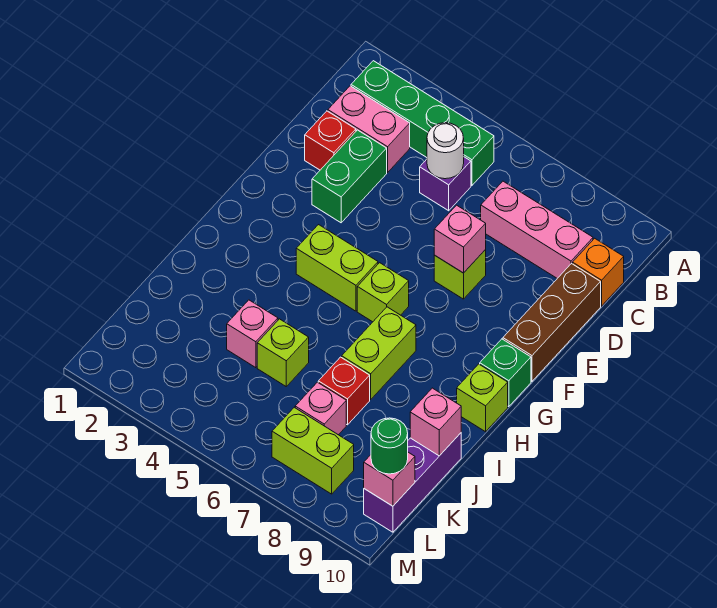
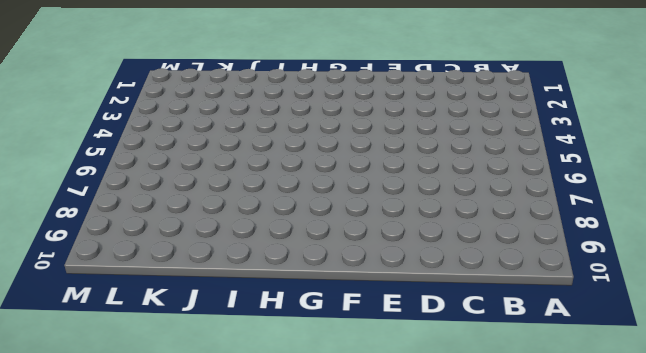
none -> green 1x4 brick [351,61,494,185]
none -> pink 1x2 brick [328,86,410,172]
none -> purple 1x1 brick [420,157,471,211]

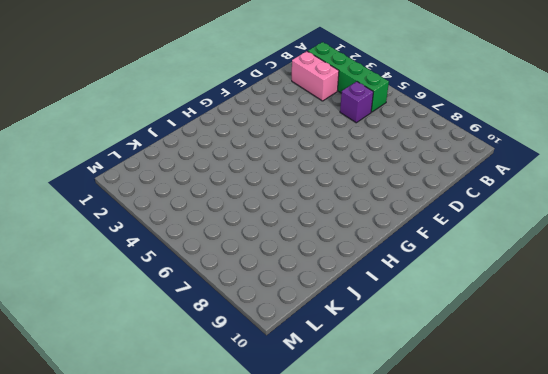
none -> pink 1x3 brick [481,181,593,278]
none -> orange 1x1 brick [573,238,624,306]
none -> red 1x1 brick [305,111,356,170]

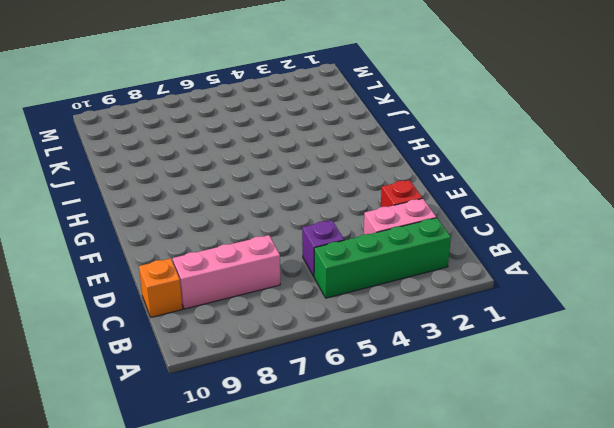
none -> green 1x2 brick [312,130,387,223]
none -> brown 1x3 brick [503,264,601,381]
none -> lime 1x1 brick [434,250,486,299]

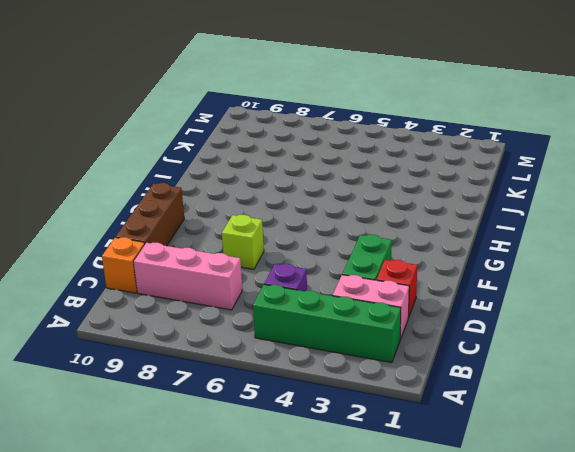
none -> lime 1x2 brick [296,225,378,311]
none -> lime 1x1 brick [357,263,409,322]
none -> green 1x1 brick [480,339,531,407]

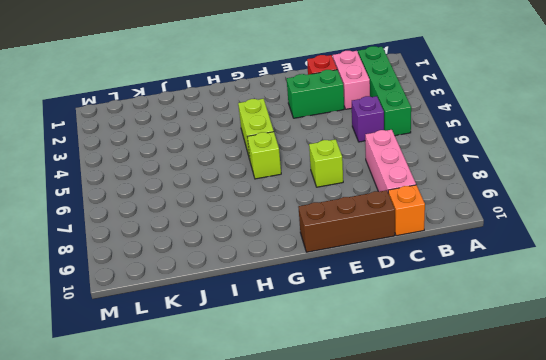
none -> green 1x1 brick [480,339,531,407]
none -> lime 1x2 brick [342,307,416,400]
none -> lime 1x1 brick [457,364,508,432]

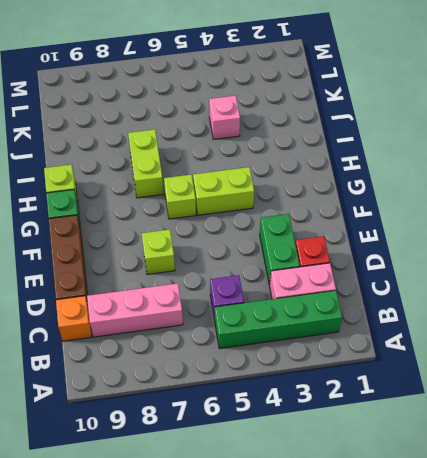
none -> lime 1x1 brick [257,319,309,386]
none -> red 1x1 brick [318,357,370,425]
none -> purple 1x3 brick [364,433,461,532]

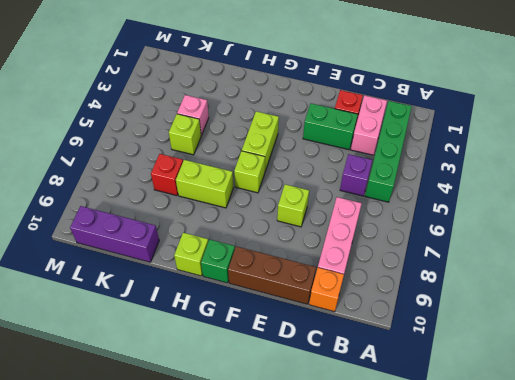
none -> pink 1x1 brick [295,382,346,435]
none -> lime 1x2 brick [272,407,354,494]
none -> white 1x1 round brick [427,123,464,179]

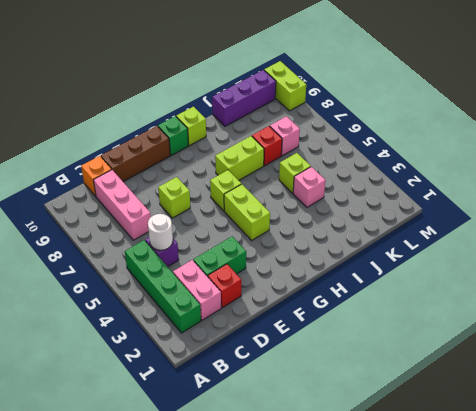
lime 1x2 brick [264,61,306,111] -> lime 1x2 brick moved to [272,407,354,494]
none -> pink 1x1 brick [434,205,486,273]
none -> pink 1x1 brick [410,388,461,456]
none -> pink 1x1 brick [364,452,415,506]

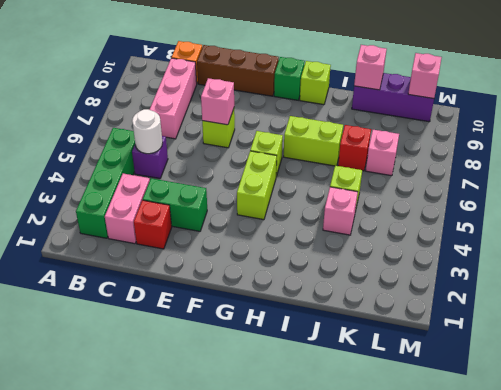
none -> lime 1x2 brick [272,407,354,494]
none -> green 1x1 round brick [371,418,408,474]

